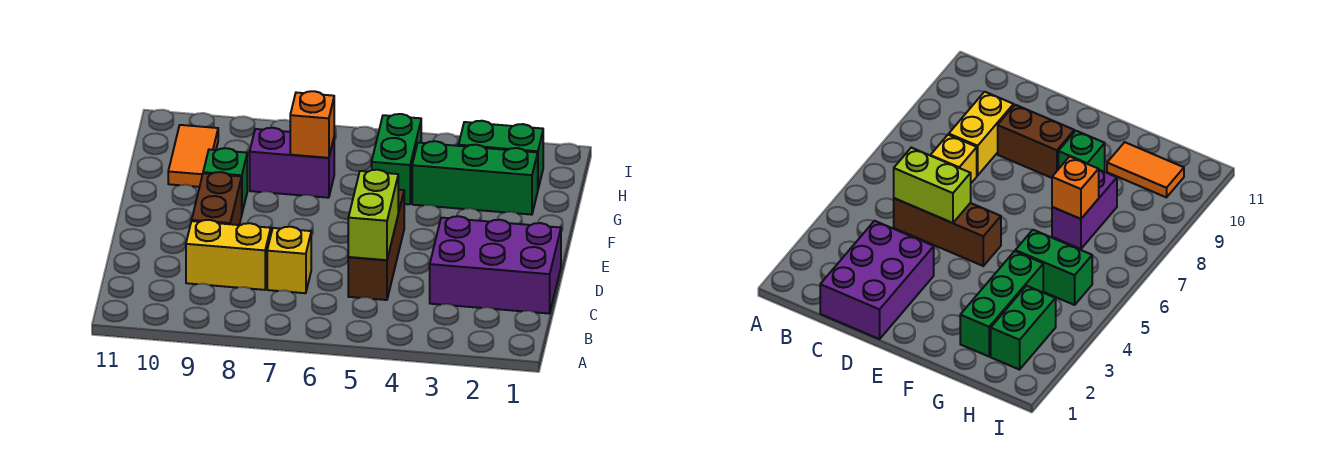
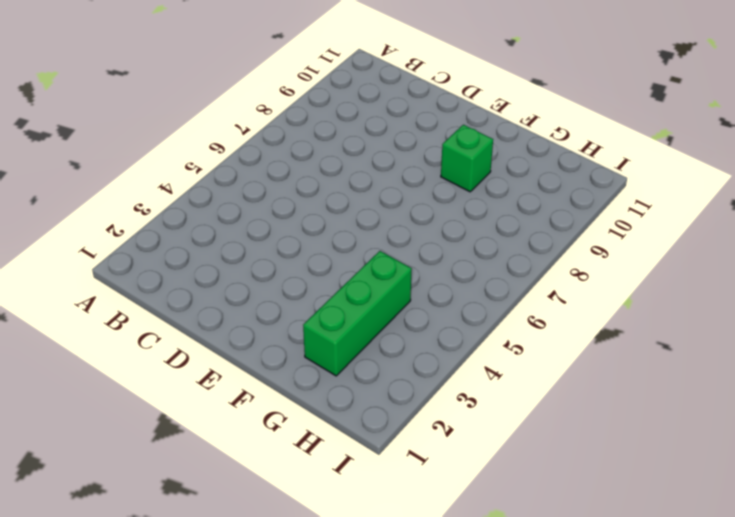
none -> purple 2x3 brick [430,216,561,314]
none -> brown 1x3 brick [348,190,404,300]
none -> yellow 1x1 brick [267,227,311,293]

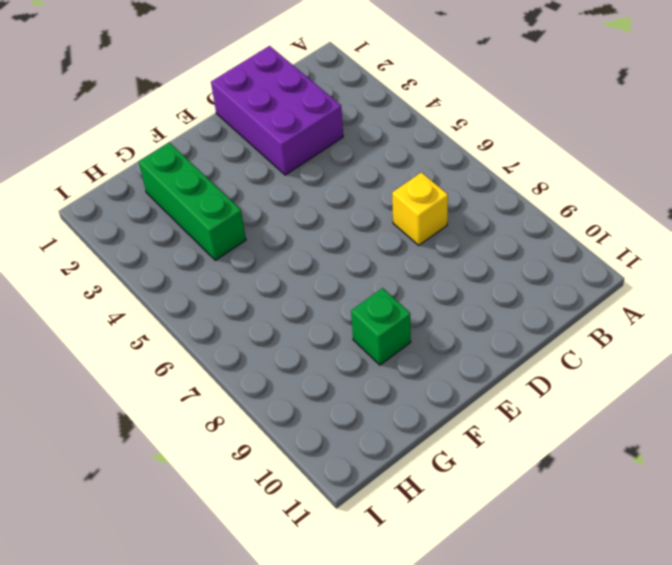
none -> brown 1x3 brick [348,190,404,300]
none -> yellow 1x2 brick [186,220,271,290]
none -> brown 1x2 brick [192,172,242,225]

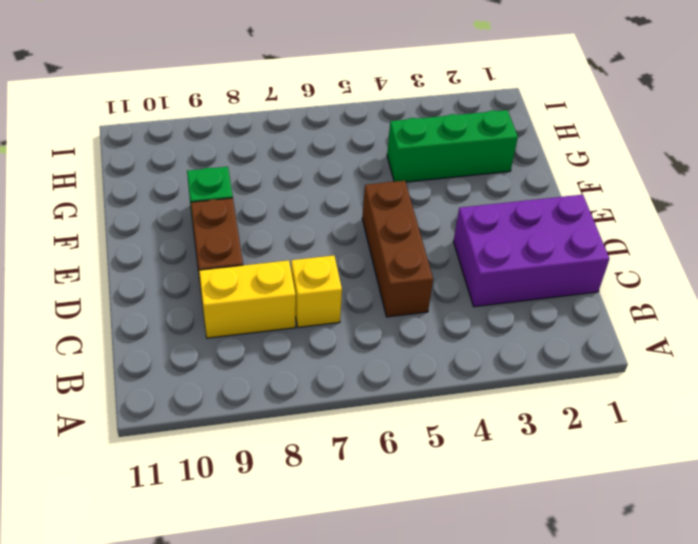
none -> green 1x2 brick [372,114,421,204]
none -> purple 1x2 brick [250,128,334,198]
none -> orange 1x2 tile [168,125,218,187]

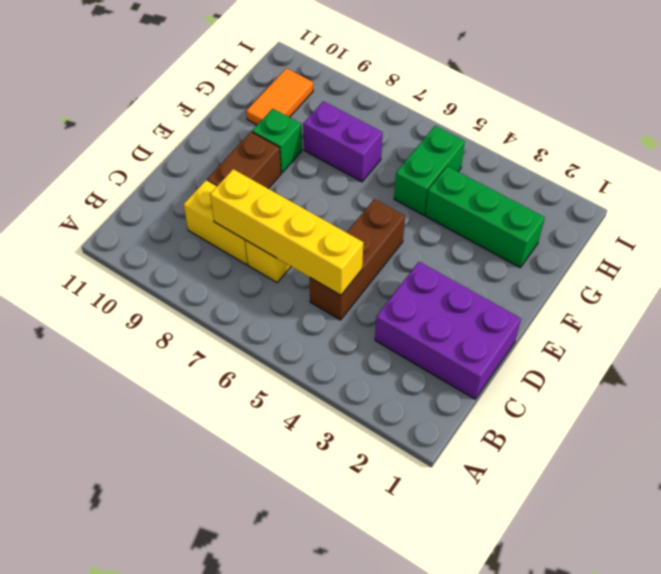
yellow 1x4 brick [210,169,363,295] -> lime 1x2 brick [348,170,398,260]
none -> green 1x2 brick [459,121,543,188]
none -> orange 1x1 brick [290,91,334,158]

